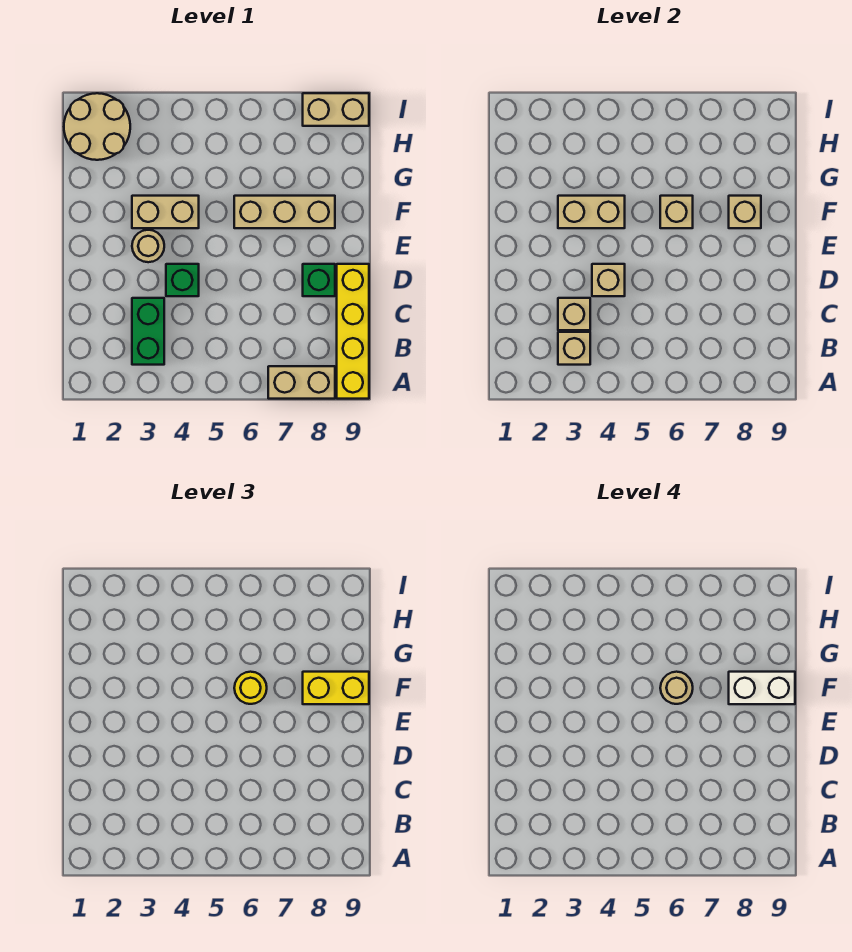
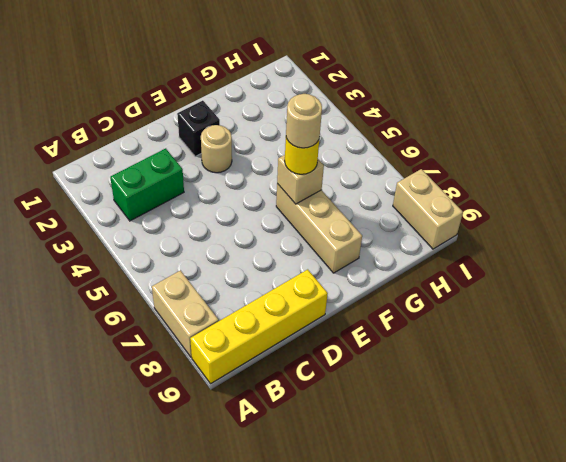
black 1x1 brick [177,101,220,156] -> none
none -> green 1x1 brick [166,264,199,296]
none -> green 1x1 brick [303,264,335,296]
none -> tan 1x2 brick [132,196,199,228]

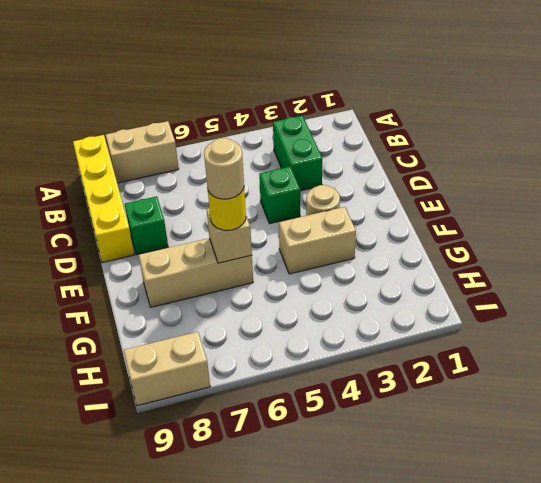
none -> tan 2x2 round brick [64,93,130,160]
none -> tan 1x1 brick [558,332,590,365]
none -> tan 1x1 brick [558,298,590,330]

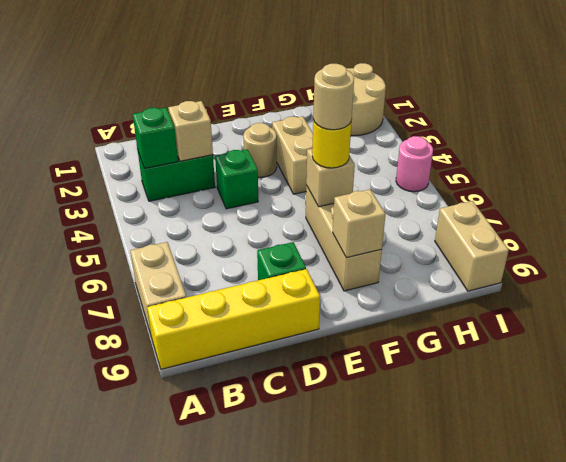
green 1x1 brick [133,108,178,168] -> tan 1x1 brick [558,332,590,365]
pink 1x1 round brick [396,136,433,192] -> none
none -> tan 1x1 brick [592,264,625,296]
none -> tan 1x2 brick [558,196,625,228]
none -> yellow 1x2 brick [303,672,369,704]

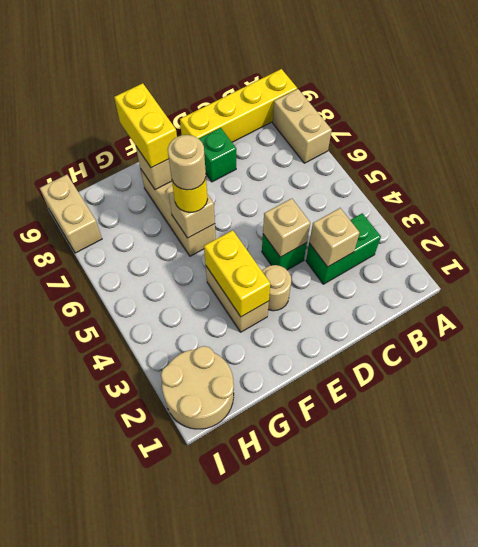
yellow 1x2 brick [204,230,270,317] -> tan 1x2 brick [558,196,625,228]
none -> tan 1x1 brick [558,332,590,365]
none -> white 1x2 brick [729,672,795,704]

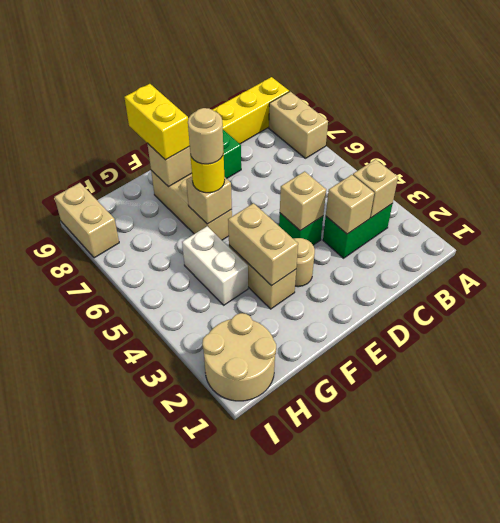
white 1x2 brick [182,226,248,305] -> white 1x2 brick moved to [729,672,795,704]

